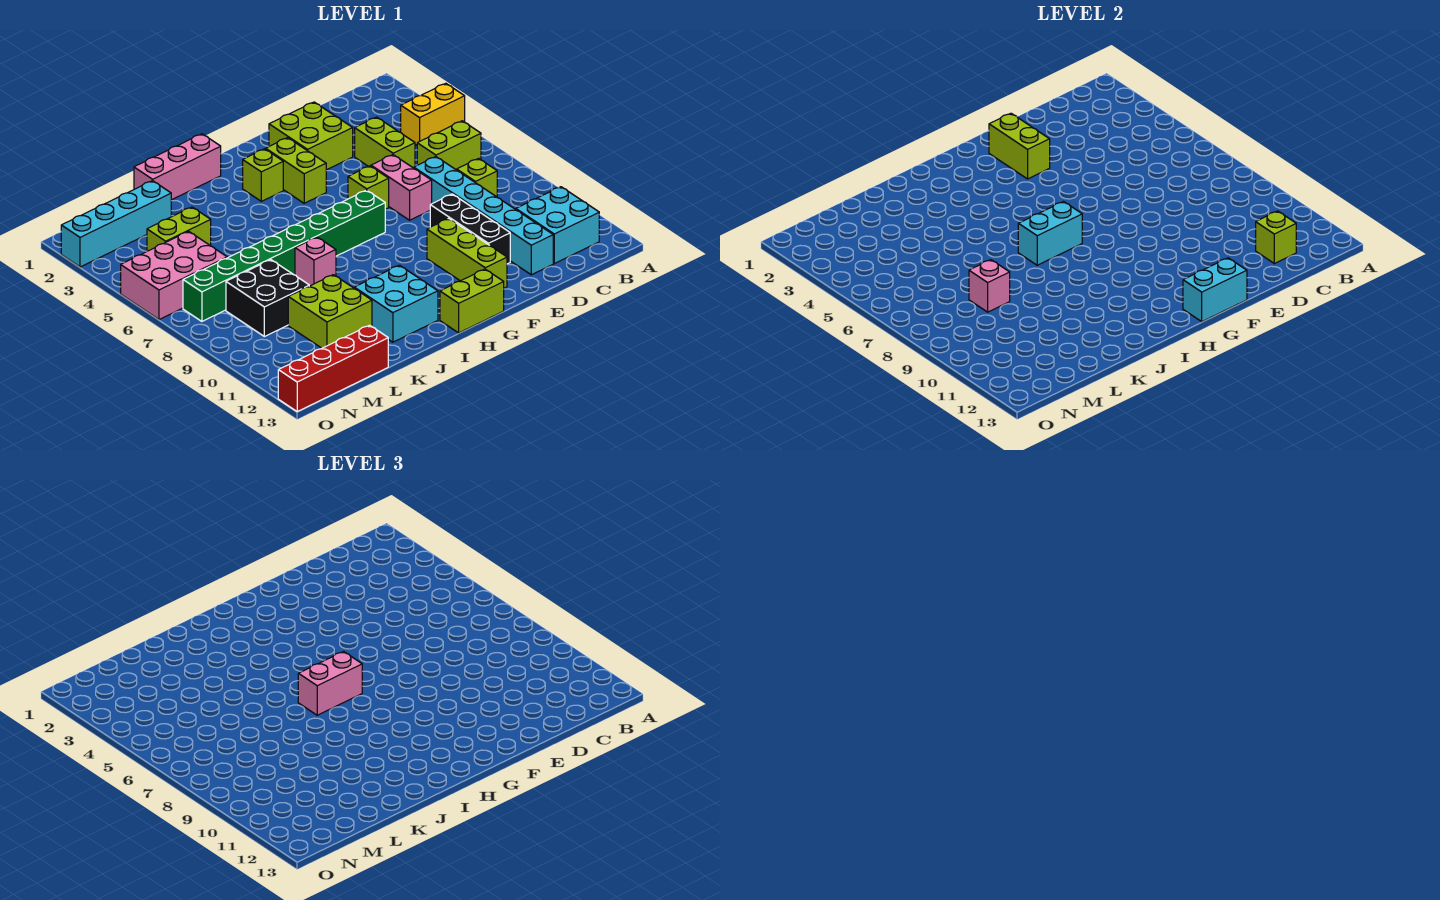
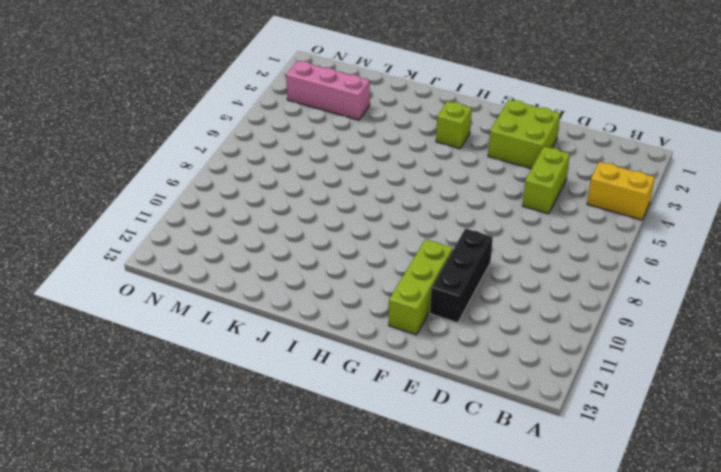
pink 1x3 brick [286,61,370,120] -> pink 1x3 brick moved to [134,134,221,200]
none -> lime 1x2 brick [417,121,481,170]
none -> cyan 2x2 brick [516,187,599,264]
none -> lime 1x1 brick [457,158,497,197]
none -> cyan 1x6 brick [414,157,553,275]

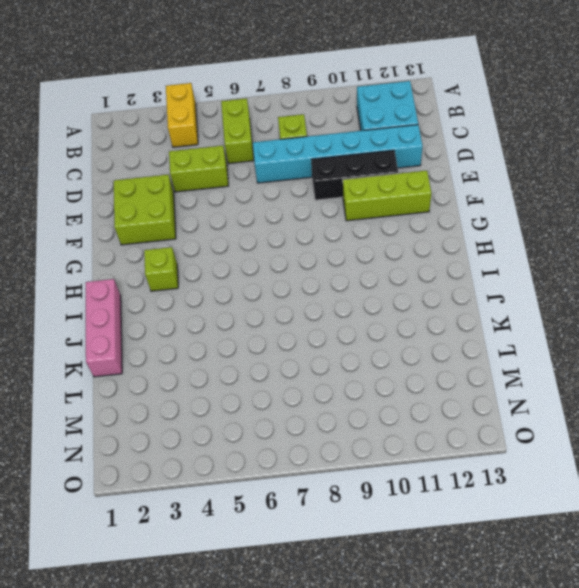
none -> pink 1x2 brick [371,155,432,220]
none -> lime 1x1 brick [348,166,389,209]
none -> lime 1x2 brick [266,138,326,203]
none -> green 1x8 brick [183,190,385,321]

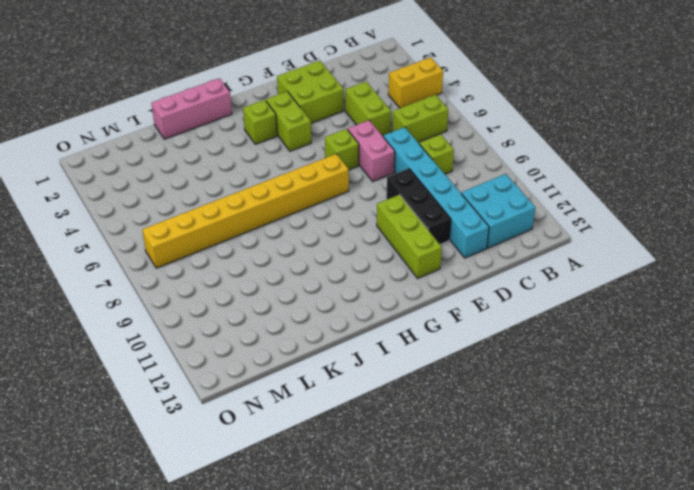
yellow 1x8 brick [142,154,349,268] -> green 1x8 brick [183,190,385,321]
none -> lime 1x2 brick [440,269,504,333]
none -> cyan 2x2 brick [354,265,438,342]
none -> pink 1x1 brick [295,237,336,286]
none -> lime 2x2 brick [288,275,372,348]

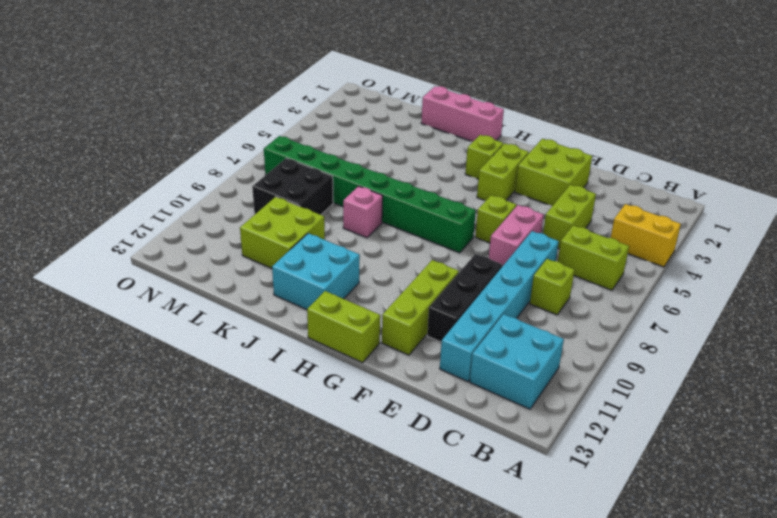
none -> cyan 1x4 brick [61,181,171,267]
none -> lime 1x2 brick [147,207,211,251]
none -> red 1x4 brick [278,325,388,411]
none -> pink 2x3 brick [121,231,227,320]

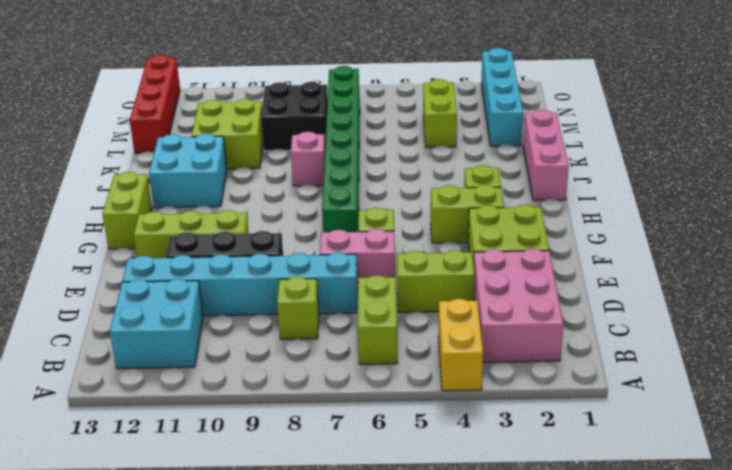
pink 2x3 brick [474,249,563,362] -> pink 2x3 brick moved to [121,231,227,320]
none -> lime 1x1 brick [1256,211,1296,264]
none -> lime 1x2 brick [989,113,1050,179]
none -> cyan 1x2 brick [1183,258,1247,322]
none -> cyan 1x2 brick [1018,202,1082,265]

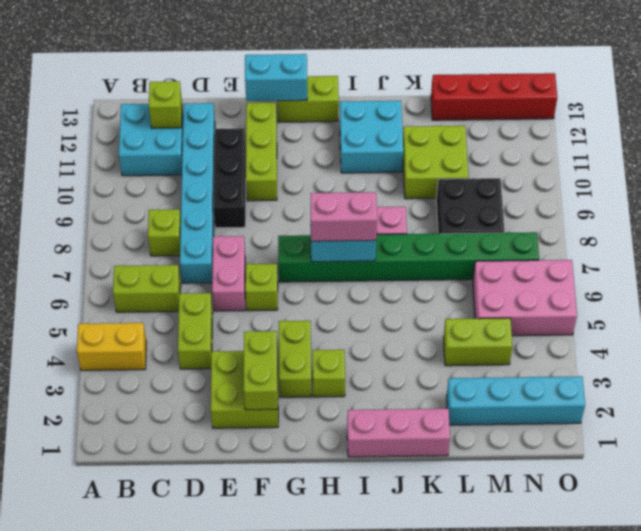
none -> pink 1x1 brick [969,260,1010,312]

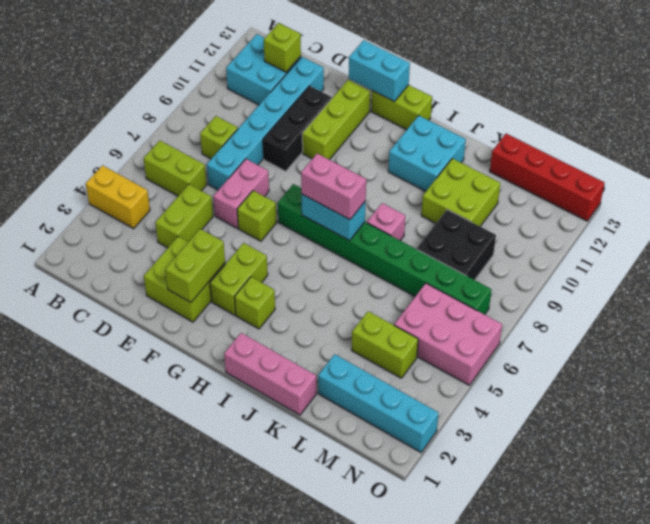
none -> pink 1x1 brick [969,260,1010,312]

